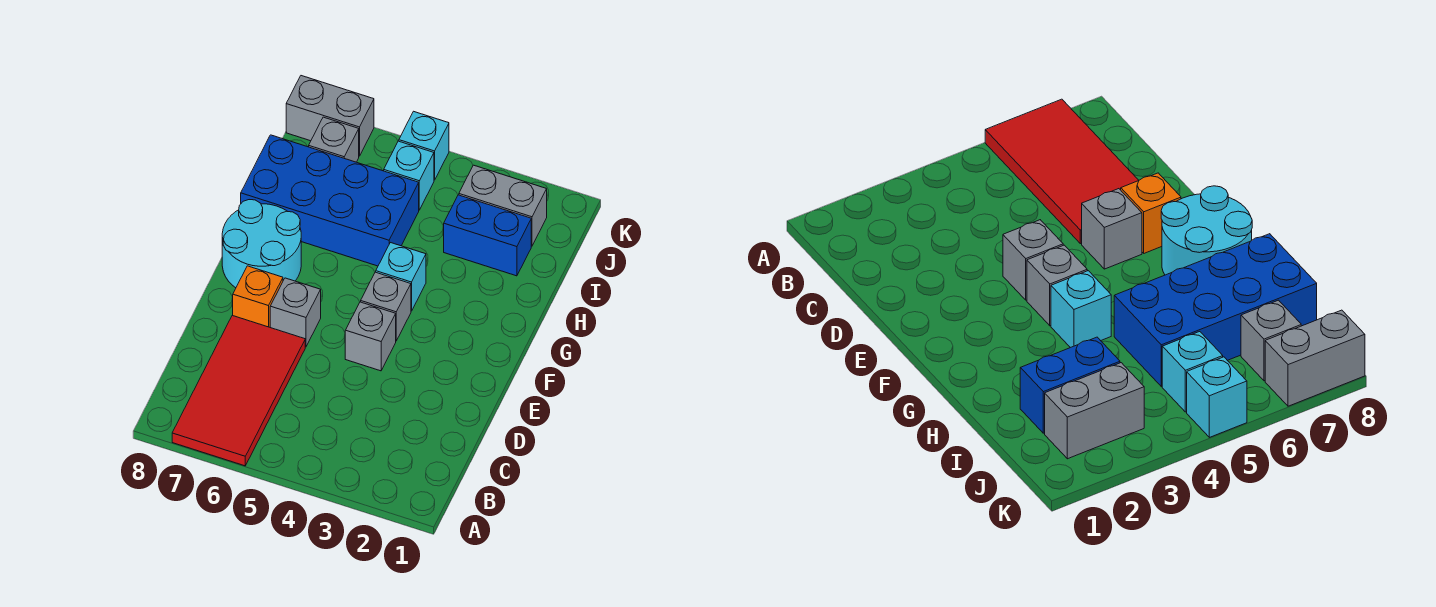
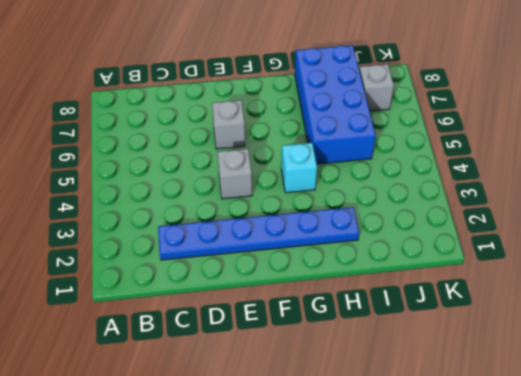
blue 1x6 plate [158,207,359,260] -> none
none -> red 2x4 tile [172,315,305,466]
none -> orange 1x1 brick [233,266,283,327]
none -> grey 1x1 brick [361,272,411,341]

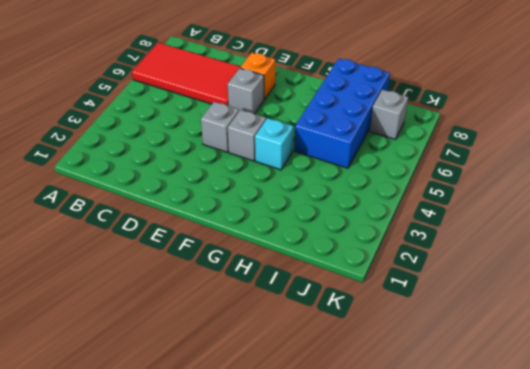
none -> cyan 2x2 round brick [222,200,301,288]
none -> blue 1x2 brick [444,195,531,276]
none -> grey 1x2 brick [459,165,547,246]

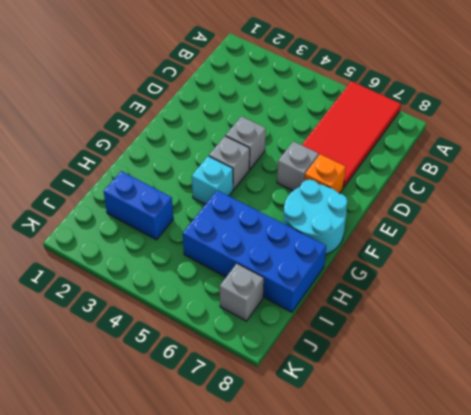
none -> grey 1x2 brick [459,165,547,246]
none -> cyan 1x1 brick [384,141,434,210]
none -> cyan 1x1 brick [399,111,449,180]

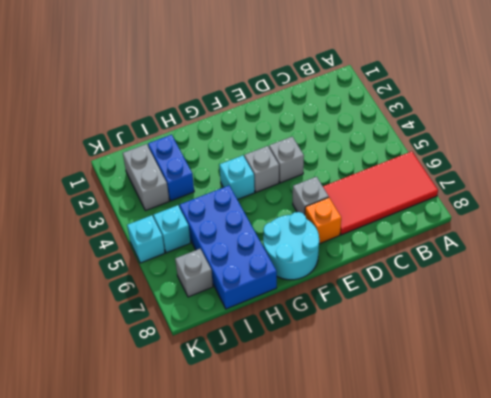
none -> grey 1x2 brick [286,76,374,156]

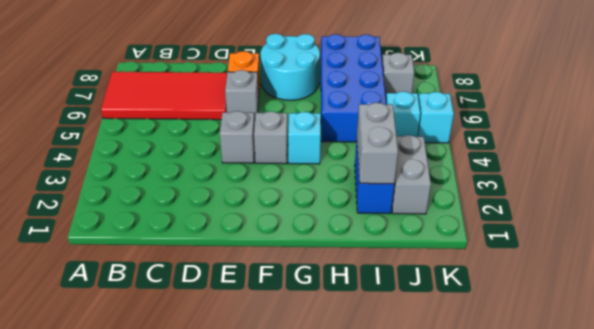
grey 1x2 brick [357,103,398,184] -> grey 1x2 brick moved to [286,76,374,156]

